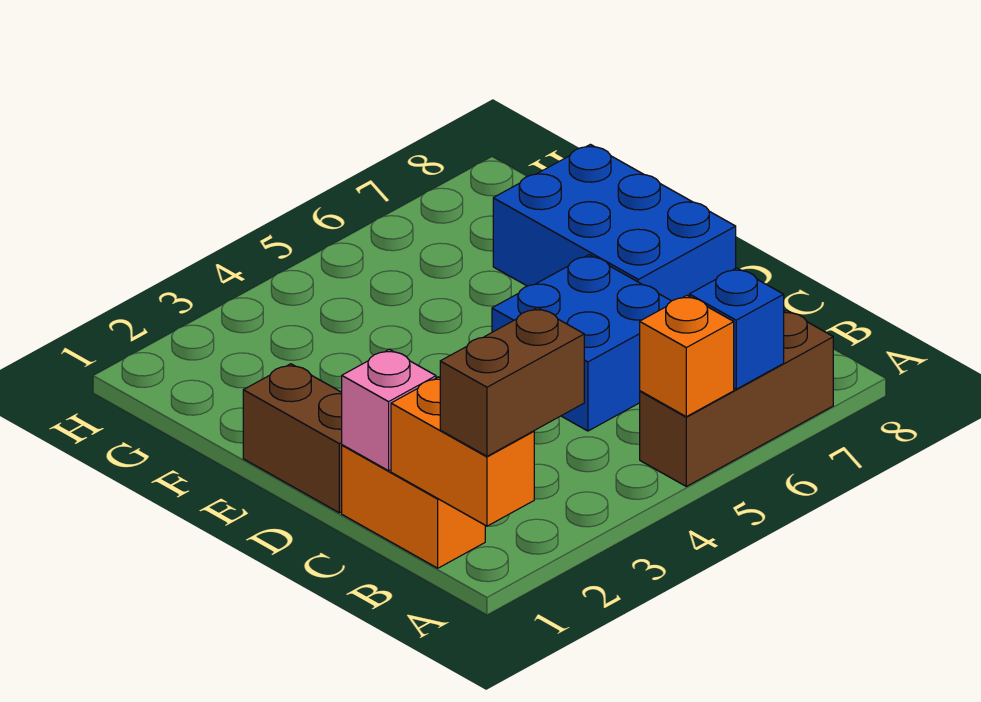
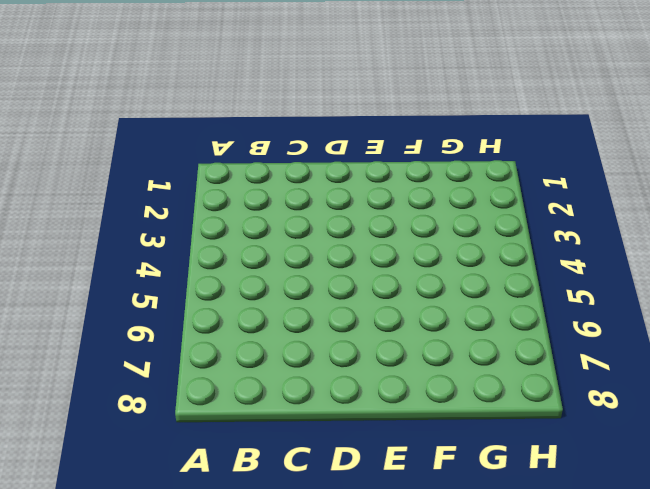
none -> brown 1x3 brick [640,310,833,486]
none -> orange 1x2 brick [342,445,485,568]

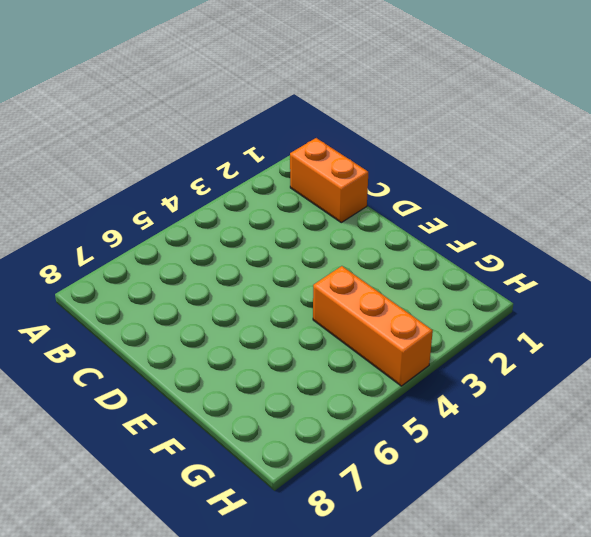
orange 1x3 brick [313,266,433,386] -> none
none -> brown 1x3 brick [640,310,833,486]
none -> blue 2x2 brick [492,255,671,431]

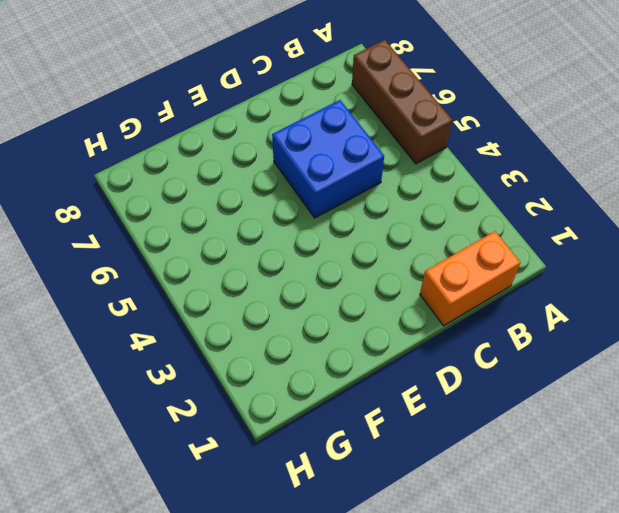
none -> brown 1x2 brick [243,364,342,513]
none -> blue 2x3 brick [493,144,736,301]

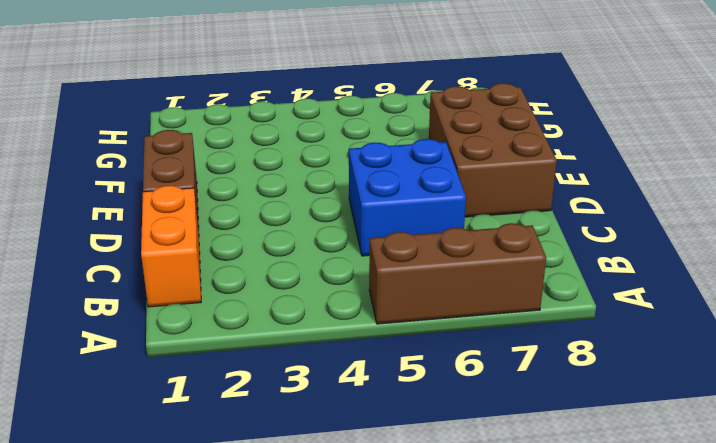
brown 2x3 brick [429,83,557,217] -> blue 2x3 brick [493,144,736,301]
none -> orange 1x2 brick [391,377,534,526]
none -> orange 1x1 brick [640,296,734,417]

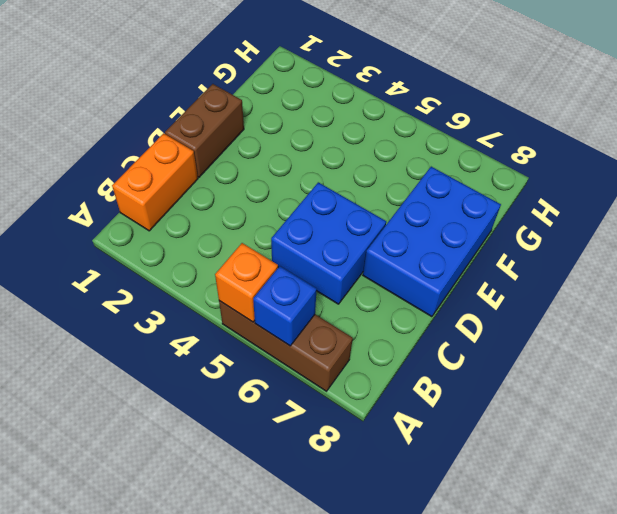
none -> orange 1x2 brick [391,377,534,526]
none -> pink 1x1 brick [342,349,436,471]

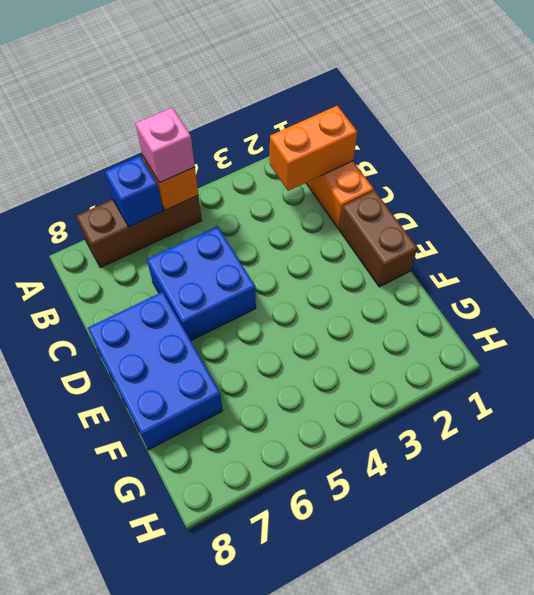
pink 1x1 brick [136,108,195,183] -> pink 1x1 brick moved to [342,349,436,471]
orange 1x2 brick [270,106,357,191] -> orange 1x2 brick turned to [391,377,534,526]
none -> brown 1x2 brick [440,308,584,456]

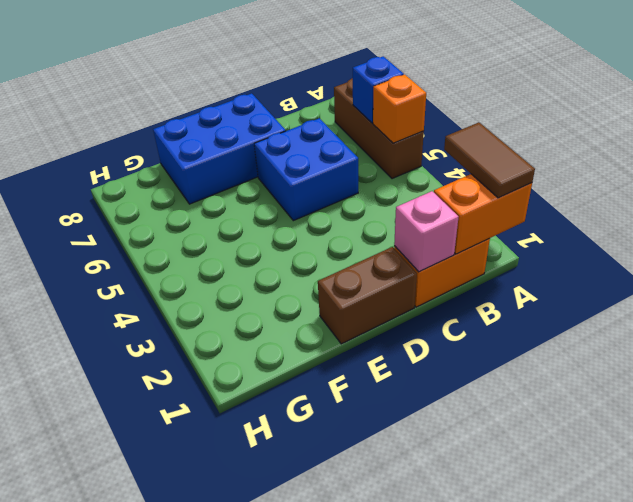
brown 1x2 tile [444,122,535,198] -> brown 1x2 brick [440,308,584,456]

